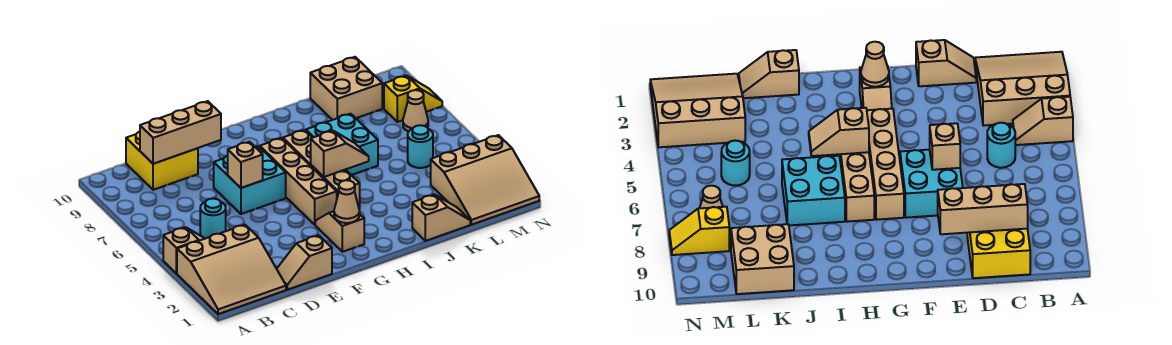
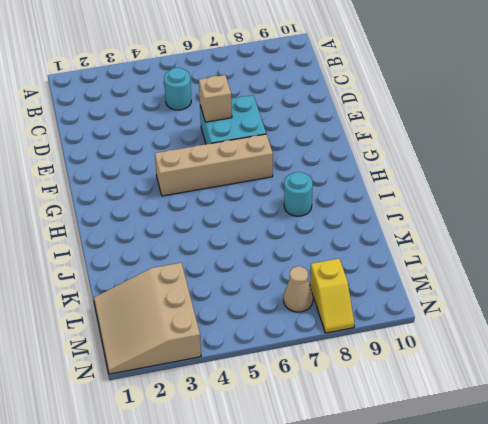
cyan 1x1 round brick [284,172,313,216] -> cyan 1x1 round brick moved to [408,125,433,168]
none -> tan 3x3 slope [177,225,286,314]
none -> tan 1x2 slope [163,227,205,274]
none -> yellow 2x2 brick [126,132,198,190]

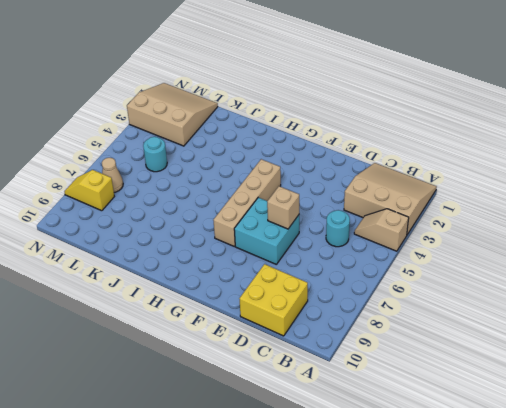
none -> tan 1x2 slope [277,235,332,290]
none -> tan 1x2 slope [315,211,364,252]
none -> tan 1x4 brick [283,130,360,209]

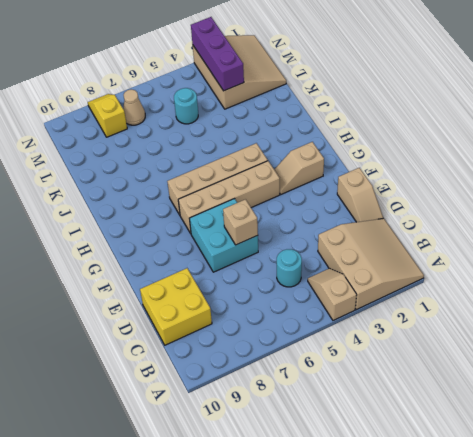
purple 1x3 brick [191,17,244,91] -> none
none -> cyan 2x2 brick [306,114,378,175]
none -> tan 1x2 slope [412,194,470,241]
none -> tan 2x2 brick [310,57,382,120]

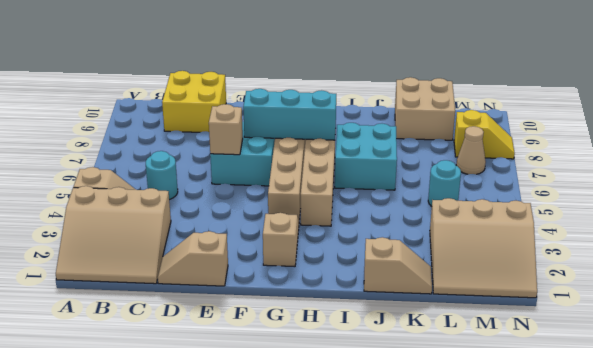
cyan 1x3 brick [243,89,336,140] -> none
none -> tan 1x3 brick [140,101,221,164]
none -> tan 1x1 cone [334,180,360,223]
none -> tan 1x2 slope [311,131,369,177]

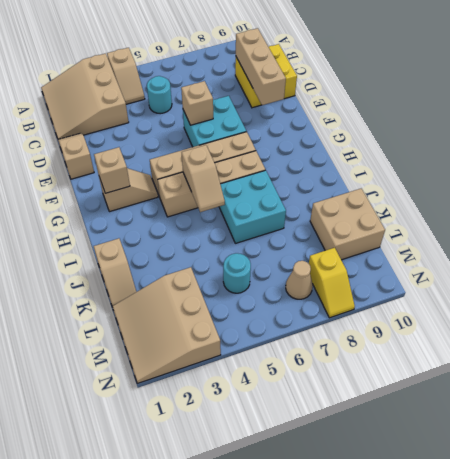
tan 1x1 brick [94,147,130,193] -> tan 1x1 cone [334,180,360,223]

